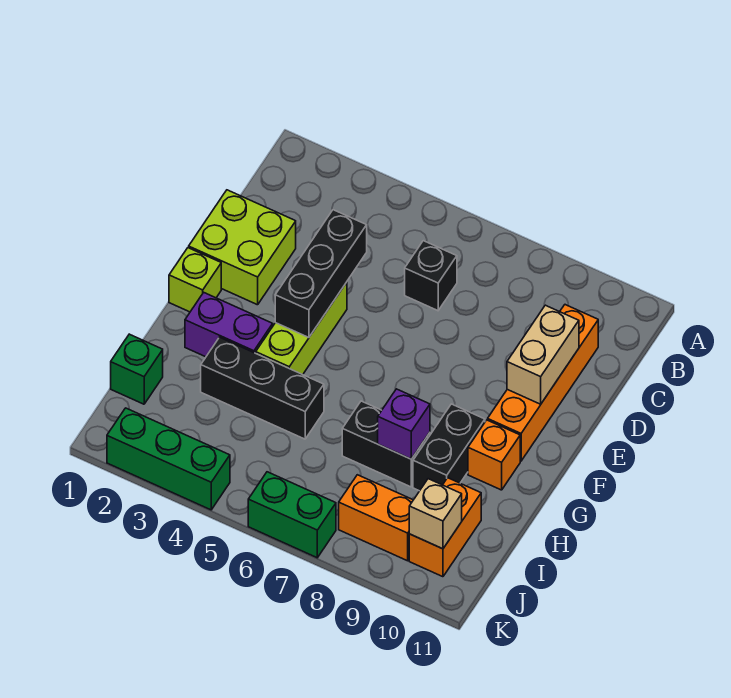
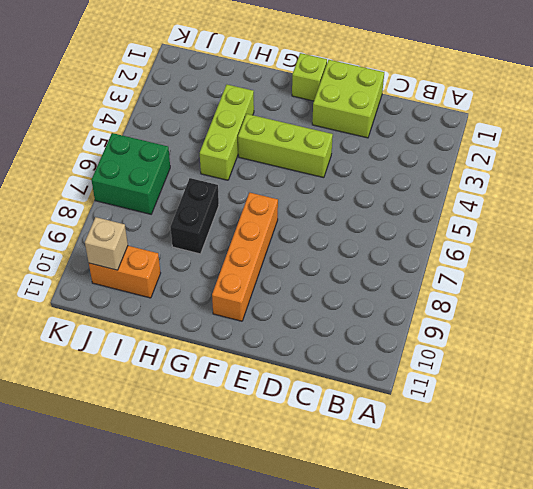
orange 1x4 brick [212,193,278,321] -> orange 1x4 brick turned to [488,305,598,461]
lime 1x3 brick [200,85,254,180] -> black 1x3 brick [201,337,324,439]
green 2x2 brick [92,133,170,214] -> green 1x2 brick [248,472,336,558]
none -> black 1x1 brick [405,241,457,311]
none -> purple 1x2 brick [185,293,273,357]
none -> black 1x2 brick [413,404,485,491]

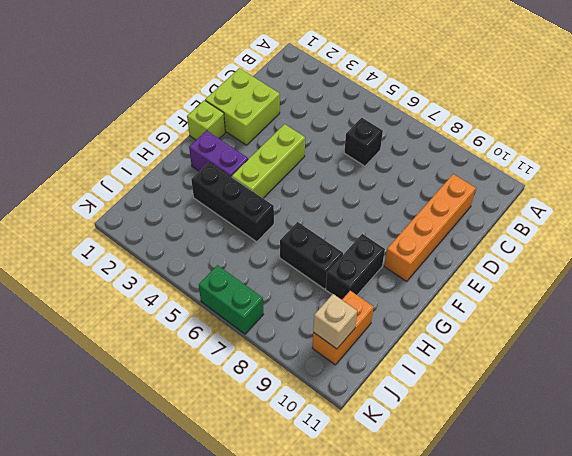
none -> orange 1x1 brick [468,420,520,490]
none -> green 1x1 brick [111,334,163,404]
none -> orange 1x2 brick [339,475,413,561]

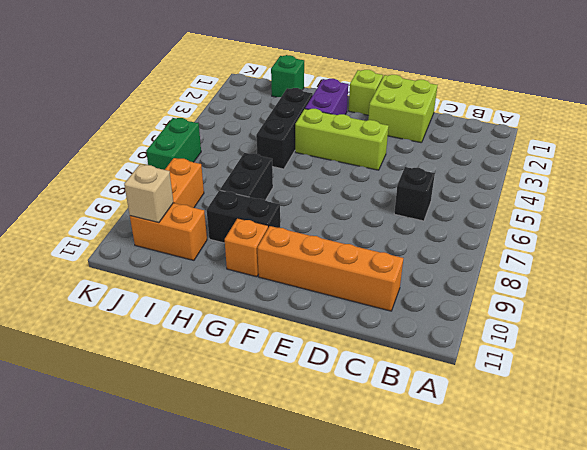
none -> green 1x3 brick [107,408,230,510]
none -> black 1x3 brick [275,210,367,337]
none -> tan 1x2 brick [507,305,579,404]

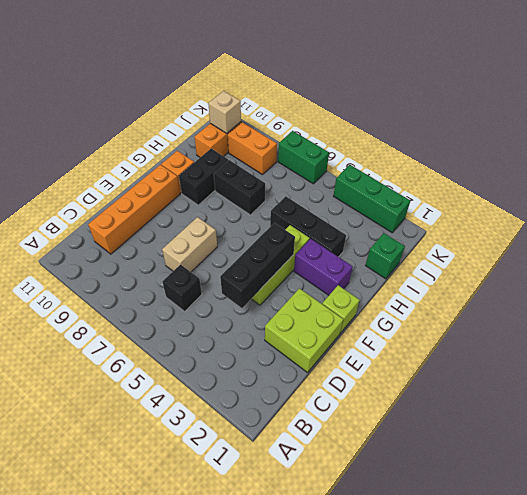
tan 1x2 brick [162,217,217,272] -> tan 1x2 brick moved to [507,305,579,404]
none -> purple 1x1 brick [378,389,430,459]

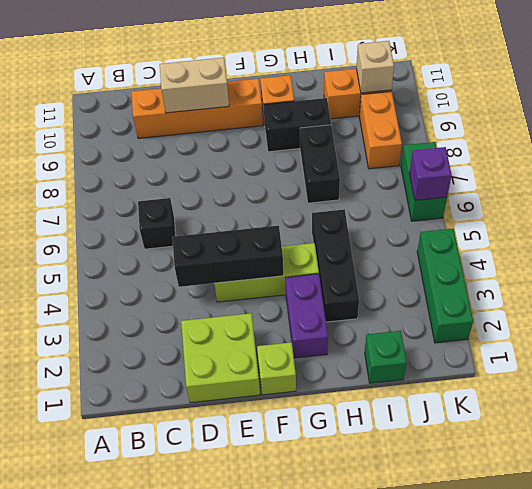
purple 1x1 brick [409,147,452,200] -> purple 1x1 brick moved to [378,389,430,459]

